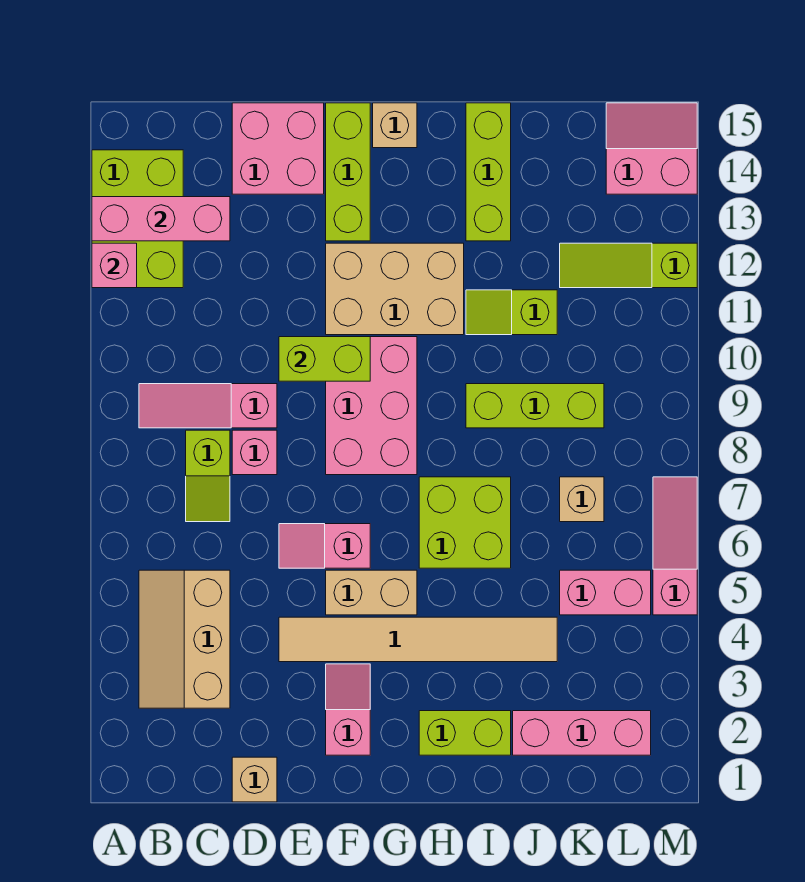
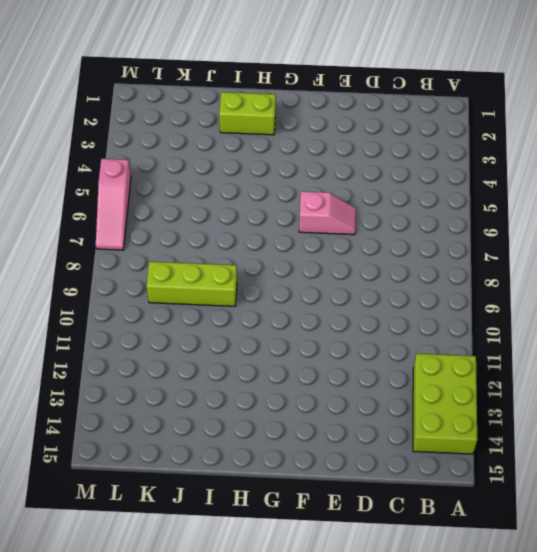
none -> tan 2x3 slope [139,570,230,708]
none -> pink 1x3 slope [139,384,277,428]
none -> lime 1x2 slope [186,430,230,522]

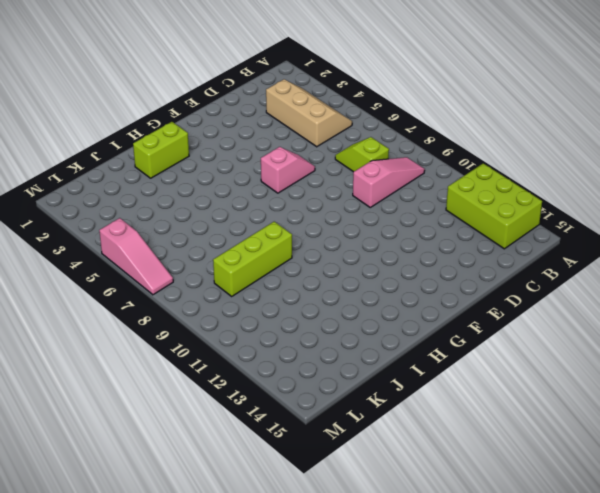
none -> tan 1x1 brick [232,757,277,802]
none -> pink 1x1 brick [232,430,277,475]
none -> pink 2x2 brick [232,103,324,194]

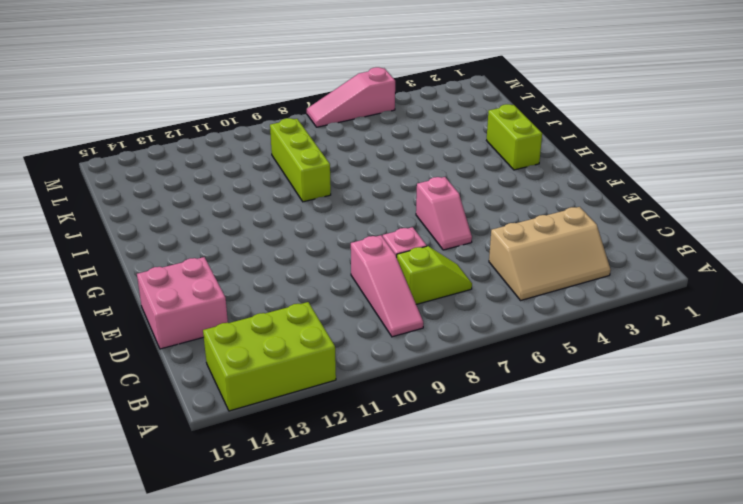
none -> tan 1x1 brick [232,757,277,802]
none -> tan 1x6 tile [279,617,557,662]
none -> pink 1x2 slope [326,664,370,755]

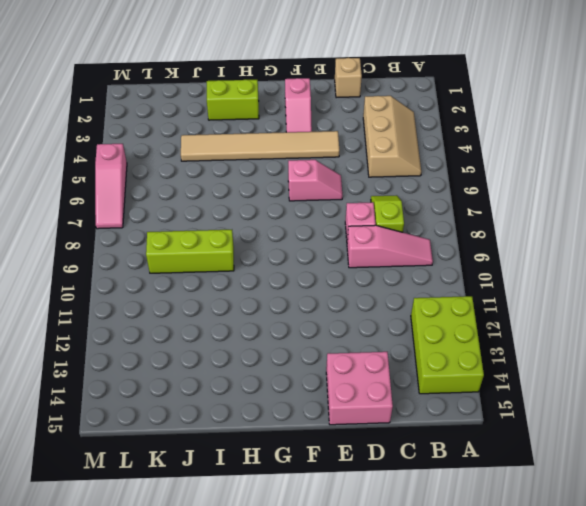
none -> tan 1x2 brick [326,570,417,615]
none -> pink 2x3 brick [326,337,417,475]
none -> tan 2x3 brick [326,243,464,335]

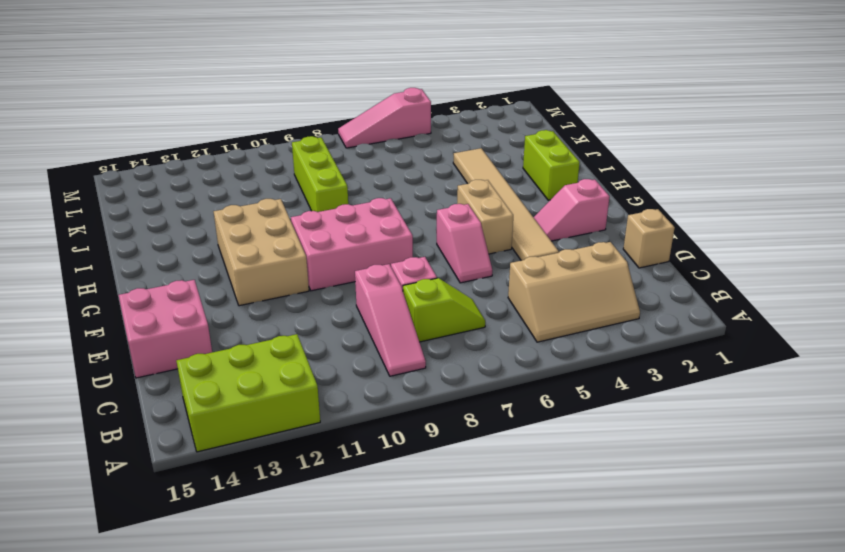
none -> lime 1x3 brick [326,103,370,241]
none -> tan 1x1 brick [373,103,417,148]
none -> lime 2x2 brick [419,477,511,568]

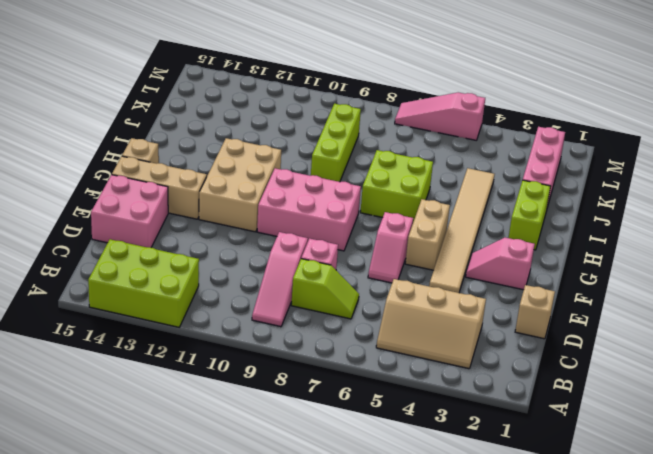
tan 1x3 brick [112,156,207,219] -> lime 1x3 brick [326,103,370,241]
none -> lime 1x2 slope [466,290,557,335]
none -> lime 1x3 brick [466,103,511,241]
none -> pink 1x2 brick [560,570,651,615]

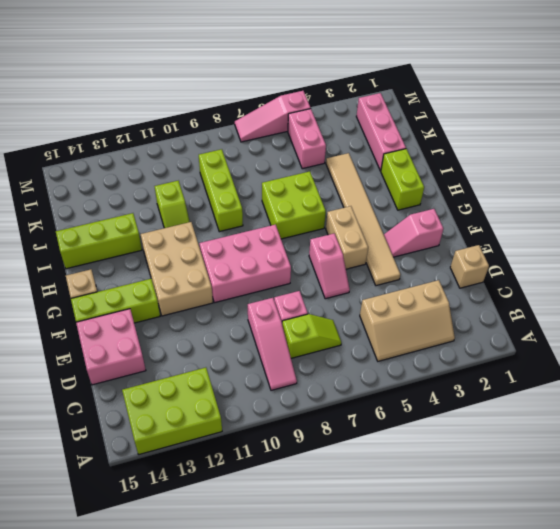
none -> tan 1x1 brick [560,477,604,522]
none -> lime 1x3 slope [560,243,697,288]
none -> pink 2x2 slope [606,103,697,194]

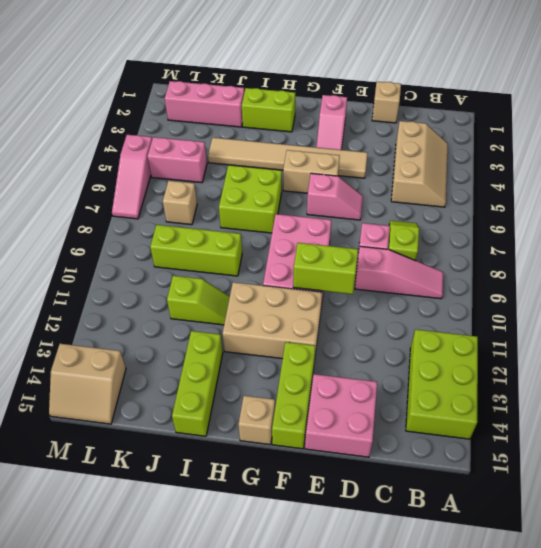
tan 2x2 slope [49,344,126,424] -> pink 2x2 slope [606,103,697,194]
none -> lime 1x3 slope [560,243,697,288]
none -> pink 1x1 brick [92,243,137,288]
none -> pink 1x3 brick [92,197,230,241]

